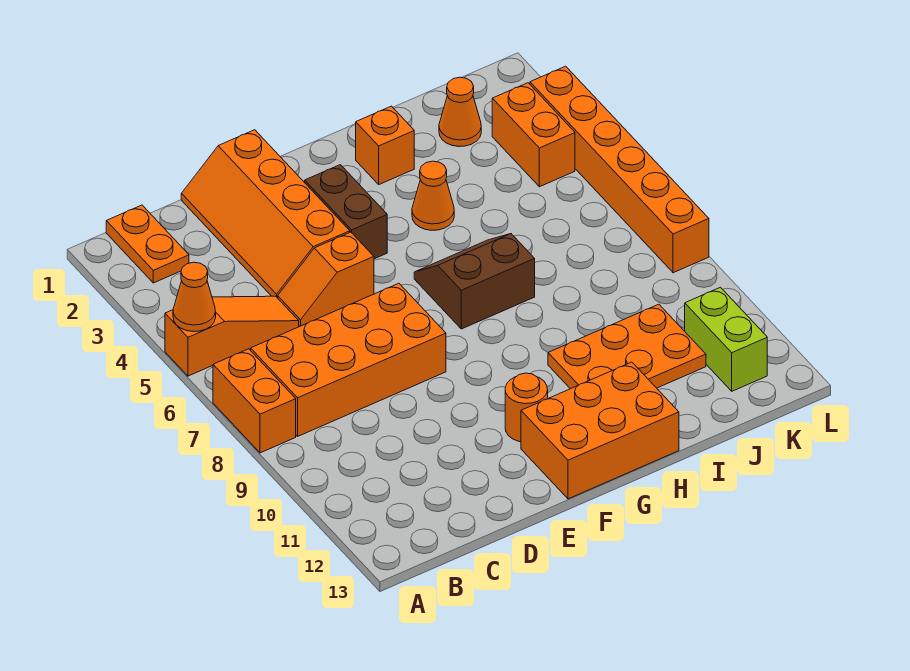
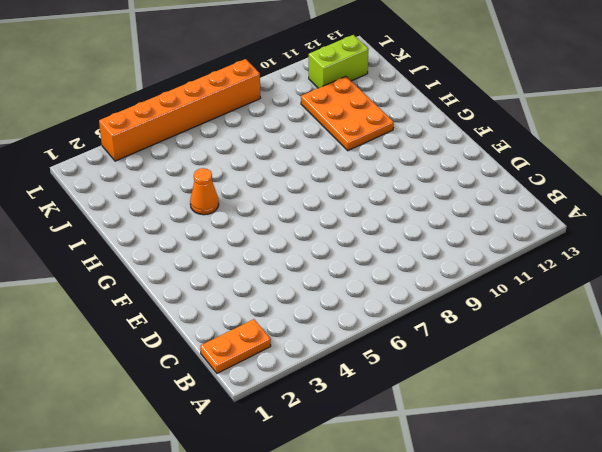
none -> orange 1x3 slope [165,296,299,376]
none -> orange 1x2 brick [213,349,296,453]
none -> orange 2x4 brick [251,283,446,436]

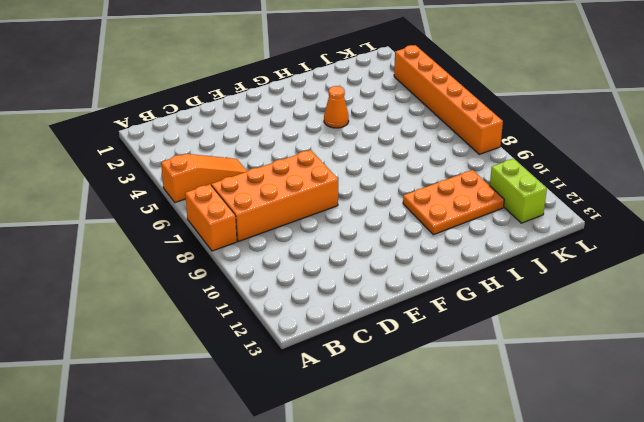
none -> orange 1x2 plate [106,205,189,283]
none -> orange 2x4 slope [181,130,350,298]
none -> orange 1x2 slope [278,232,374,326]

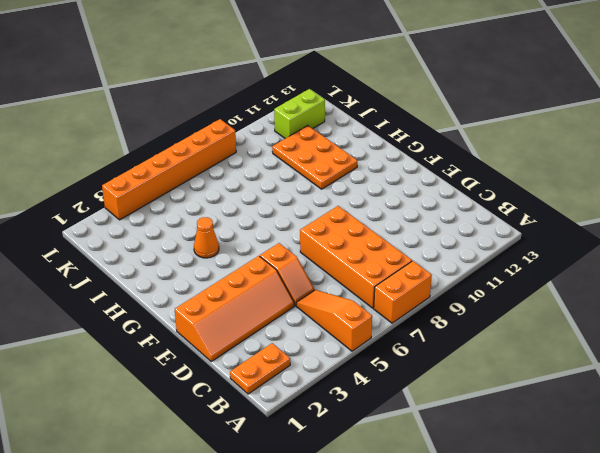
none -> brown 1x2 brick [305,165,387,259]
none -> orange 1x1 round brick [505,373,548,442]
none -> orange 2x3 brick [521,362,679,499]

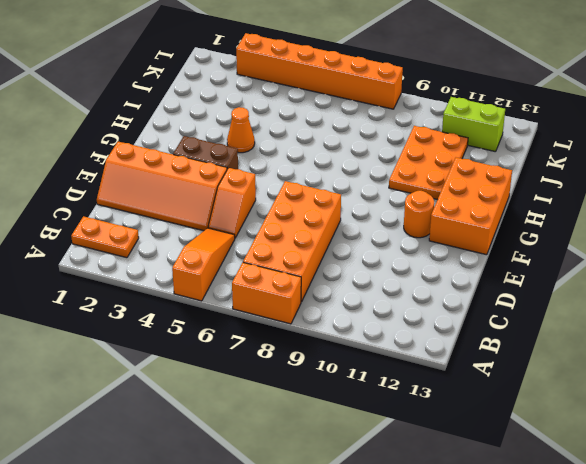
none -> brown 2x2 slope [414,234,535,329]
none -> orange 1x1 brick [356,106,414,184]
none -> orange 1x1 cone [439,77,481,147]

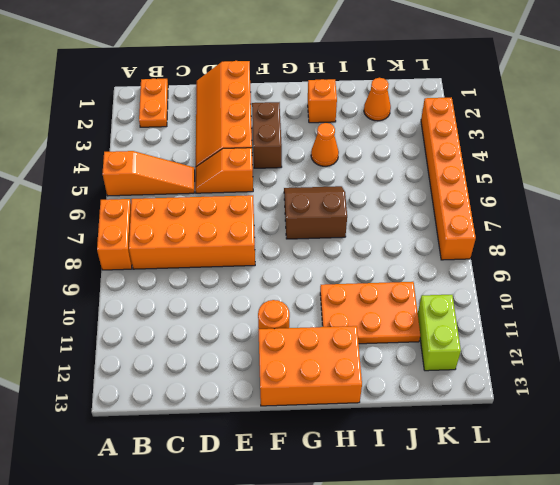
none -> orange 1x2 brick [492,83,575,187]
none -> orange 1x1 cone [173,262,216,332]

